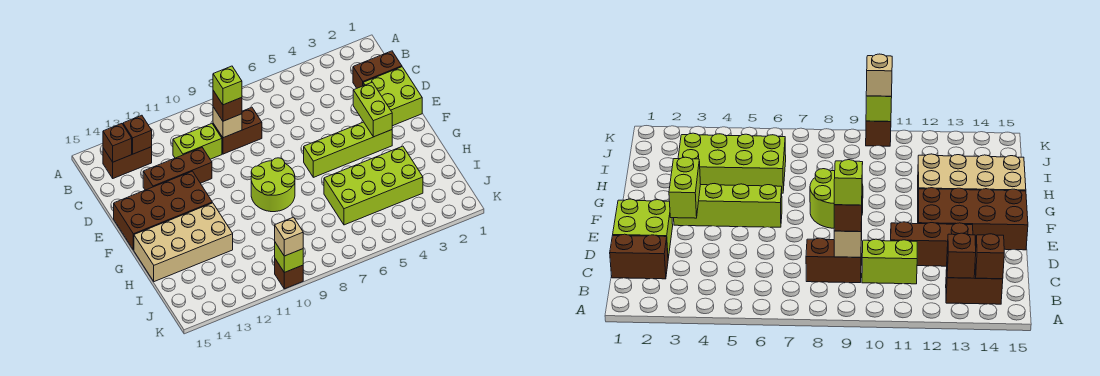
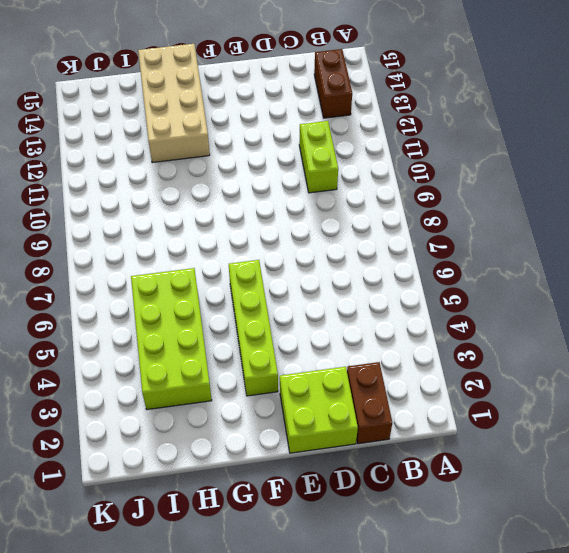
none -> brown 1x2 brick [213,107,262,154]
none -> brown 1x3 brick [143,148,212,190]
none -> brown 2x4 brick [114,171,212,250]

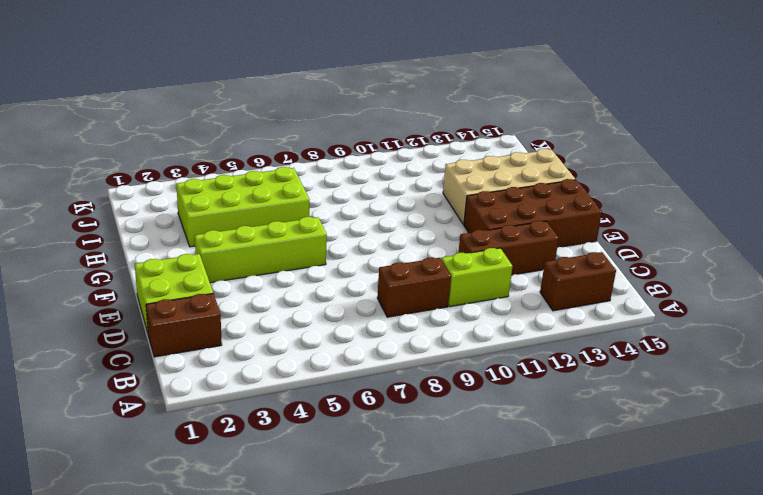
none -> lime 2x2 round brick [251,158,295,212]
none -> brown 1x1 brick [275,259,303,289]
none -> brown 1x1 brick [123,115,152,154]

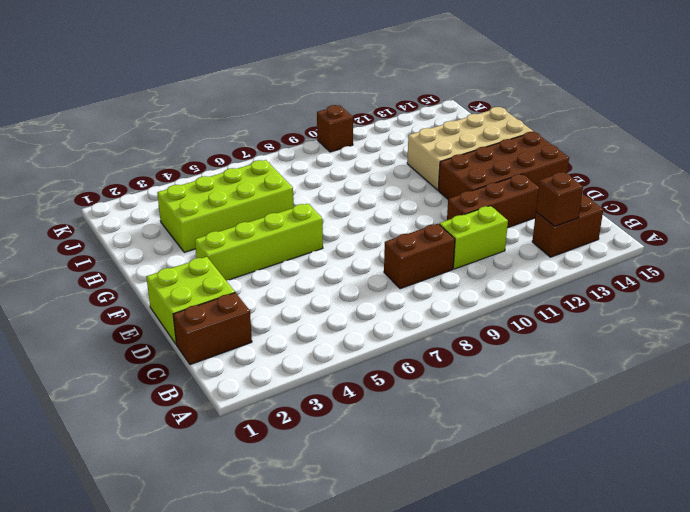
none -> lime 2x2 round brick [251,158,295,212]
none -> brown 1x1 brick [103,124,132,162]
none -> tan 1x1 brick [213,107,242,138]

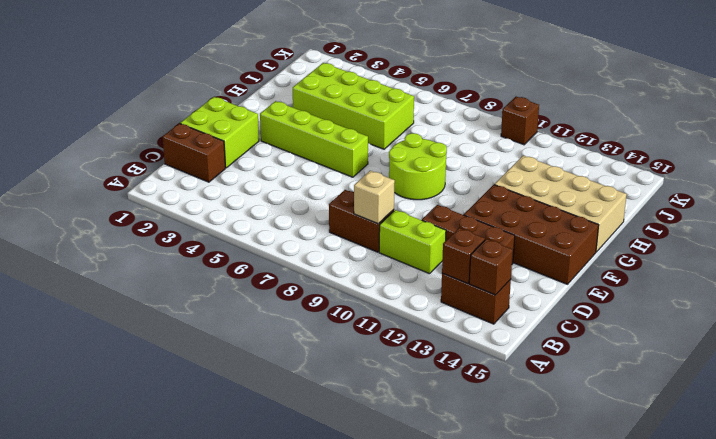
none -> lime 1x2 brick [353,82,392,137]
none -> lime 1x1 brick [275,243,303,273]
none -> brown 1x1 brick [213,91,242,121]

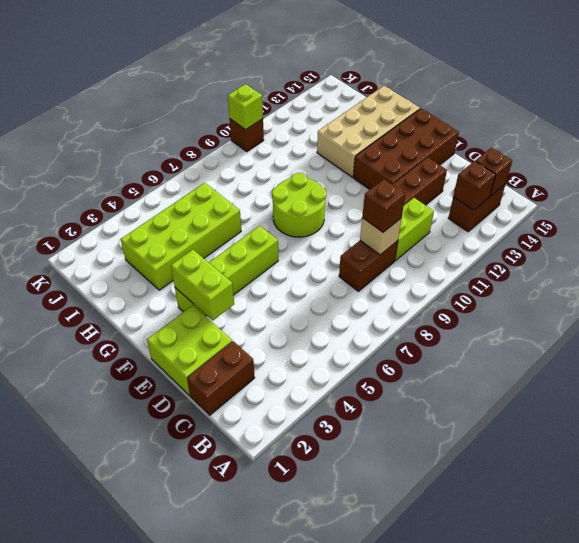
none -> tan 1x1 brick [275,217,303,256]
none -> lime 1x1 brick [213,66,242,105]

